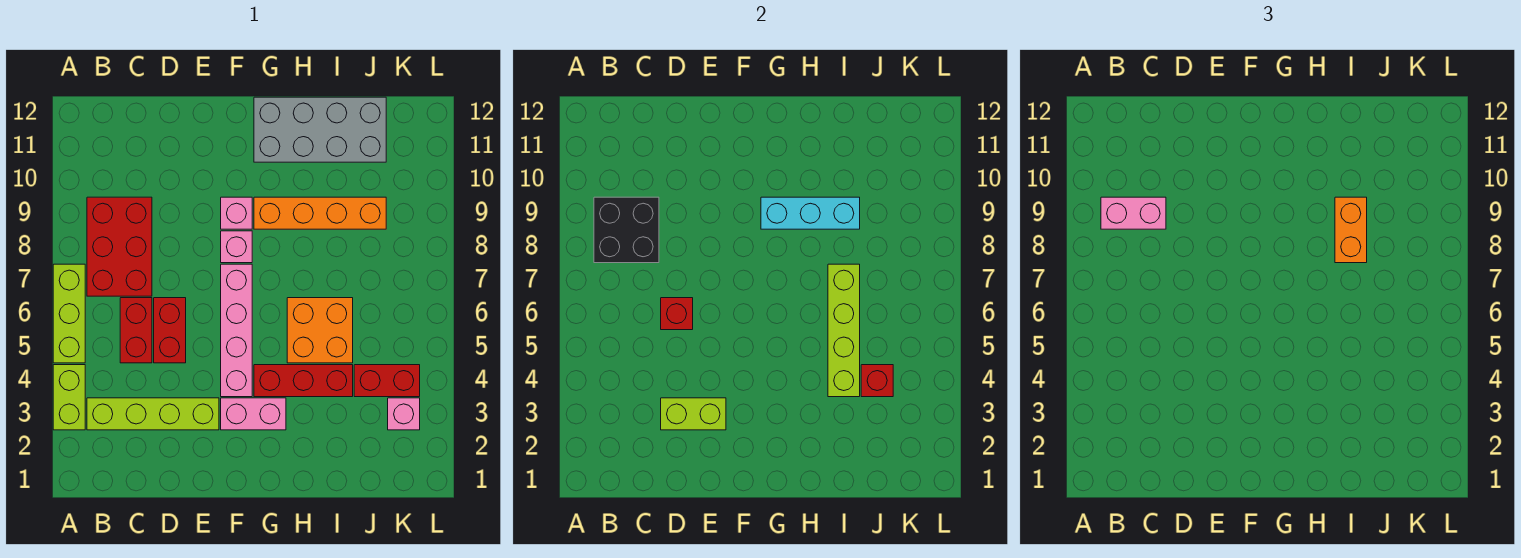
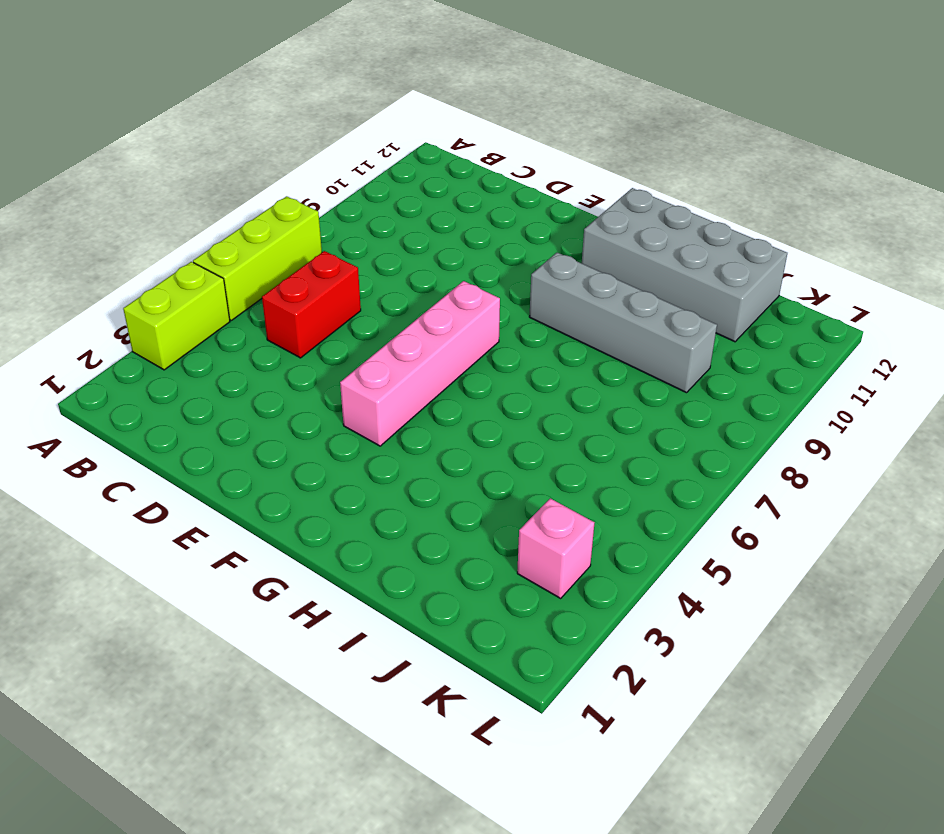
grey 1x4 brick [529,253,717,393] -> orange 1x4 brick [254,197,386,229]
none -> lime 1x4 brick [87,398,219,430]
none -> red 2x3 brick [87,197,152,296]
none -> red 1x2 brick [154,298,186,363]

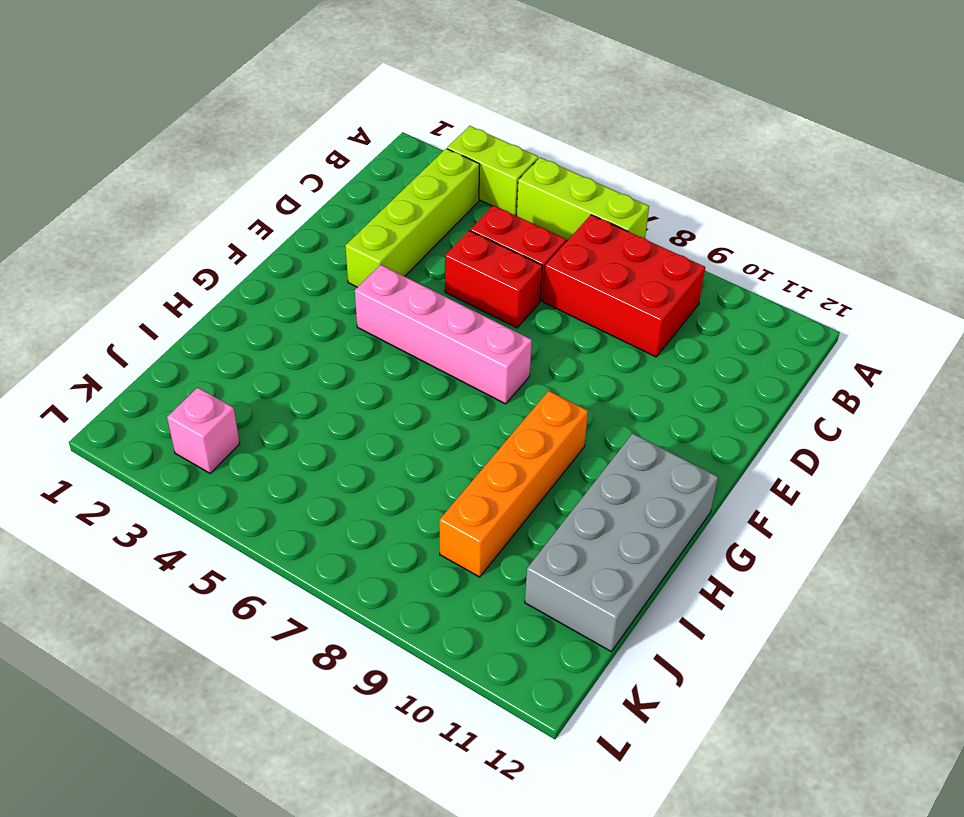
none -> pink 1x2 brick [221,398,286,430]
none -> pink 1x1 brick [221,231,252,263]
none -> pink 1x1 brick [221,197,252,229]

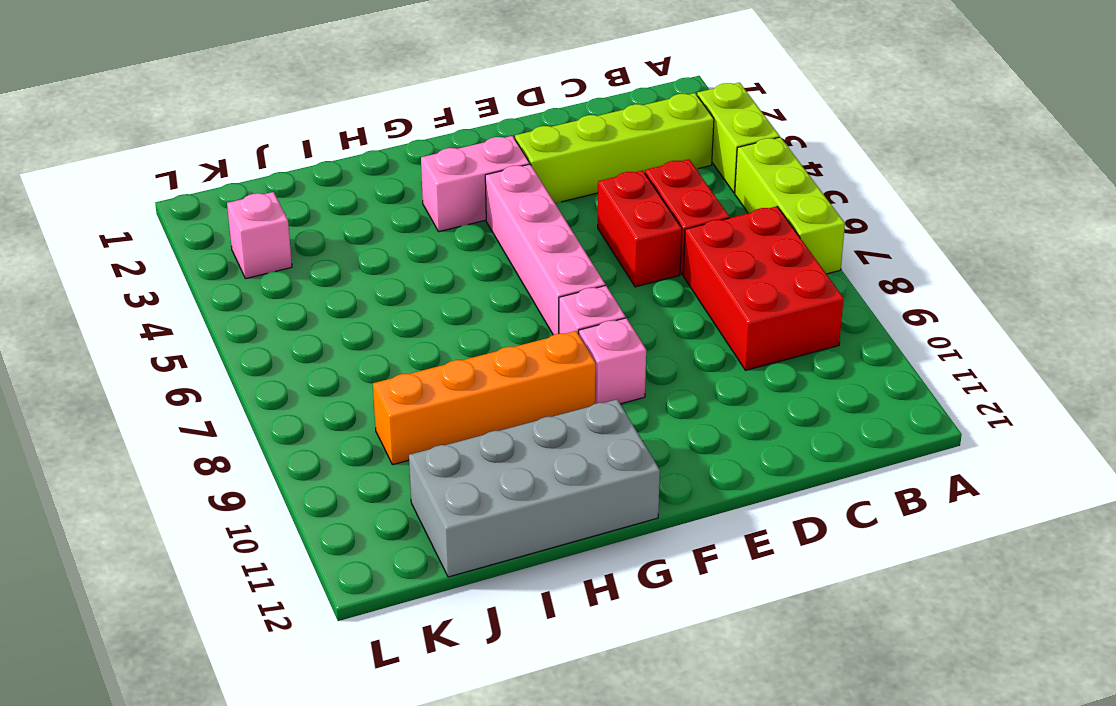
none -> red 1x3 brick [254,365,353,397]
none -> orange 2x2 brick [287,298,353,363]
none -> red 1x2 brick [354,365,420,397]

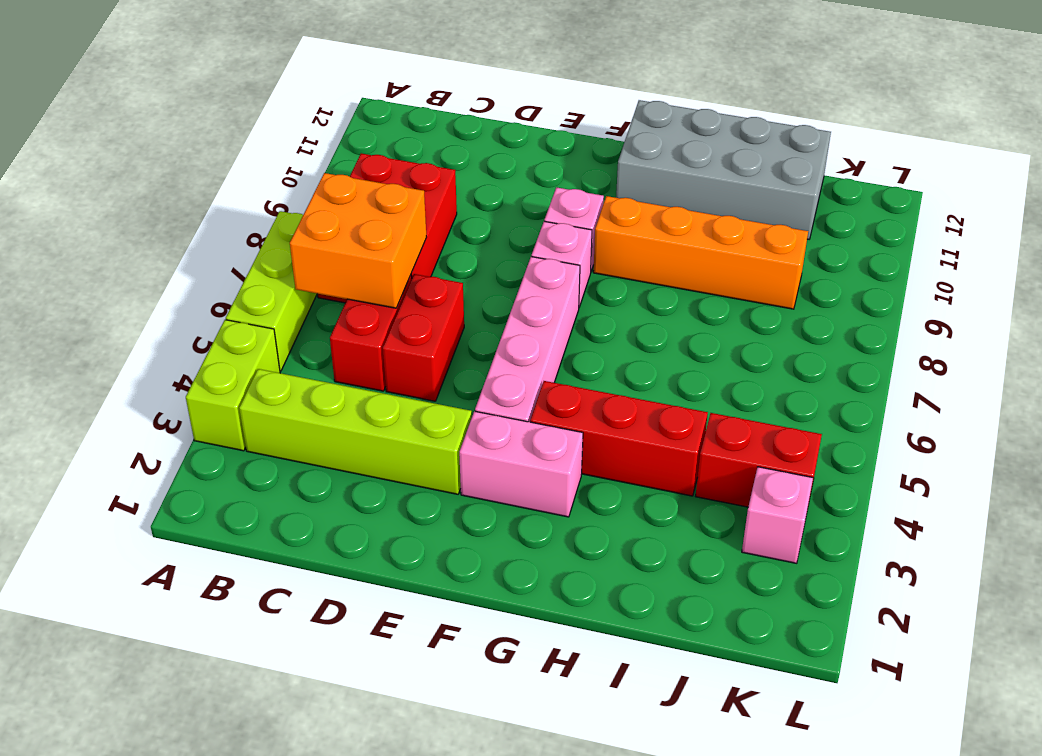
orange 2x2 brick [290,173,426,308] -> orange 2x2 brick moved to [287,298,353,363]
none -> black 2x2 brick [594,197,659,263]
none -> lime 1x2 brick [661,398,726,430]
none -> red 1x1 brick [661,298,693,330]

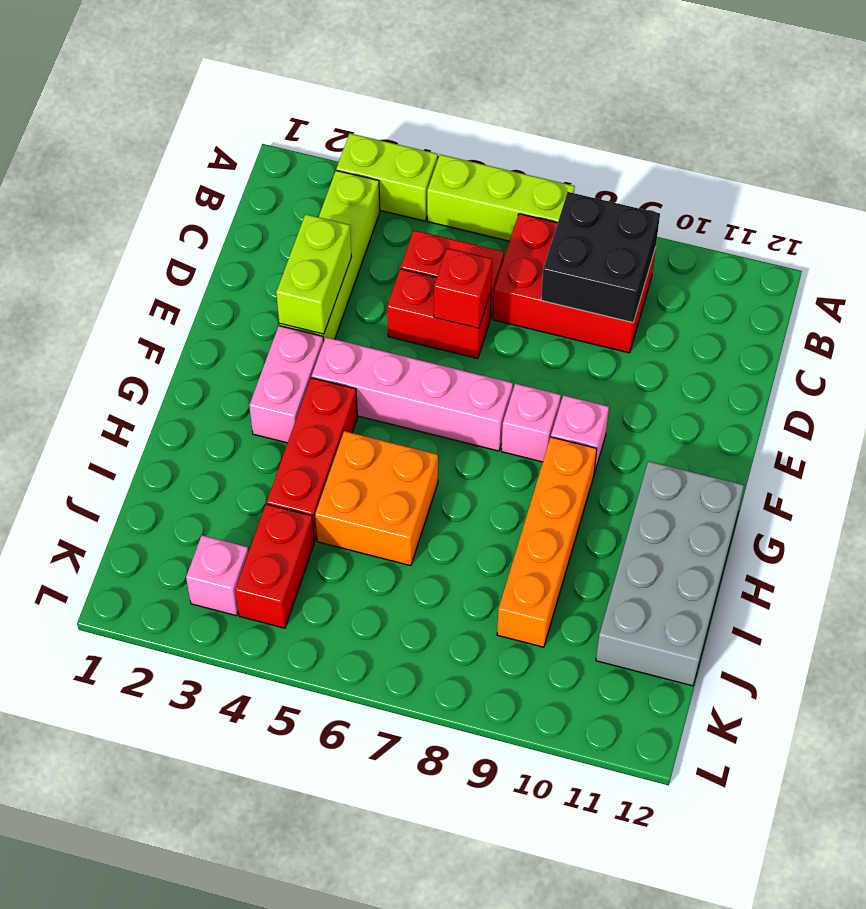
none -> cyan 1x3 brick [761,197,860,229]
none -> lime 1x4 brick [828,264,860,397]
none -> red 1x1 brick [861,365,893,397]

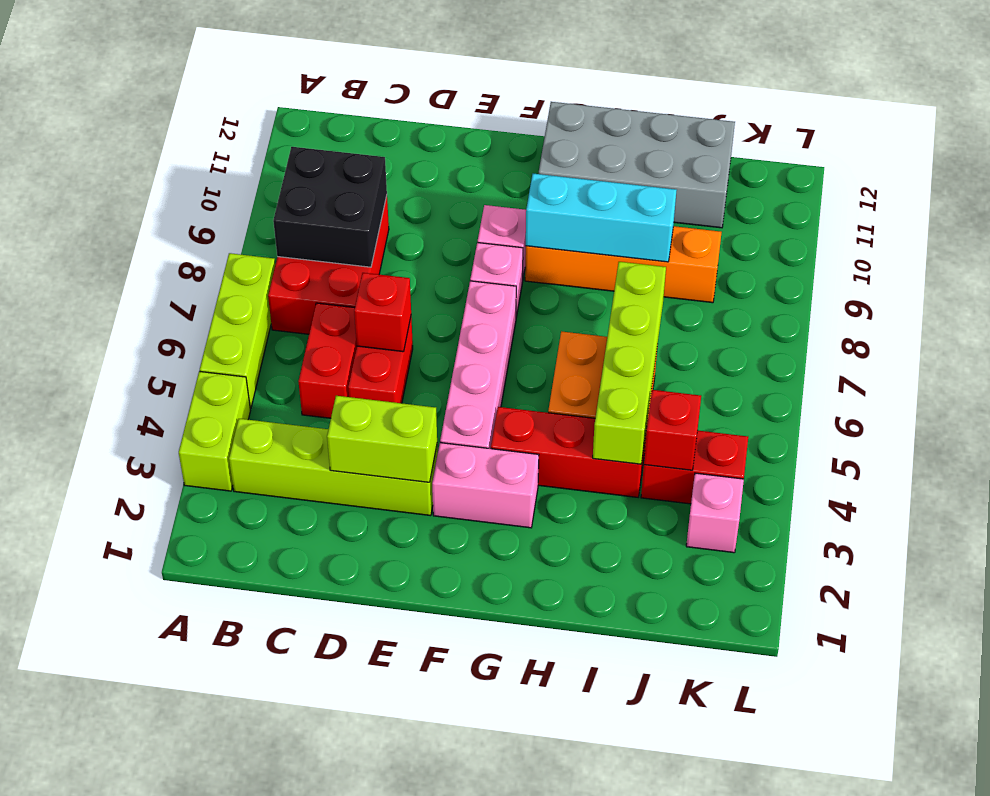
none -> pink 1x2 brick [1101,197,1166,229]
none -> orange 1x2 brick [1335,197,1367,263]

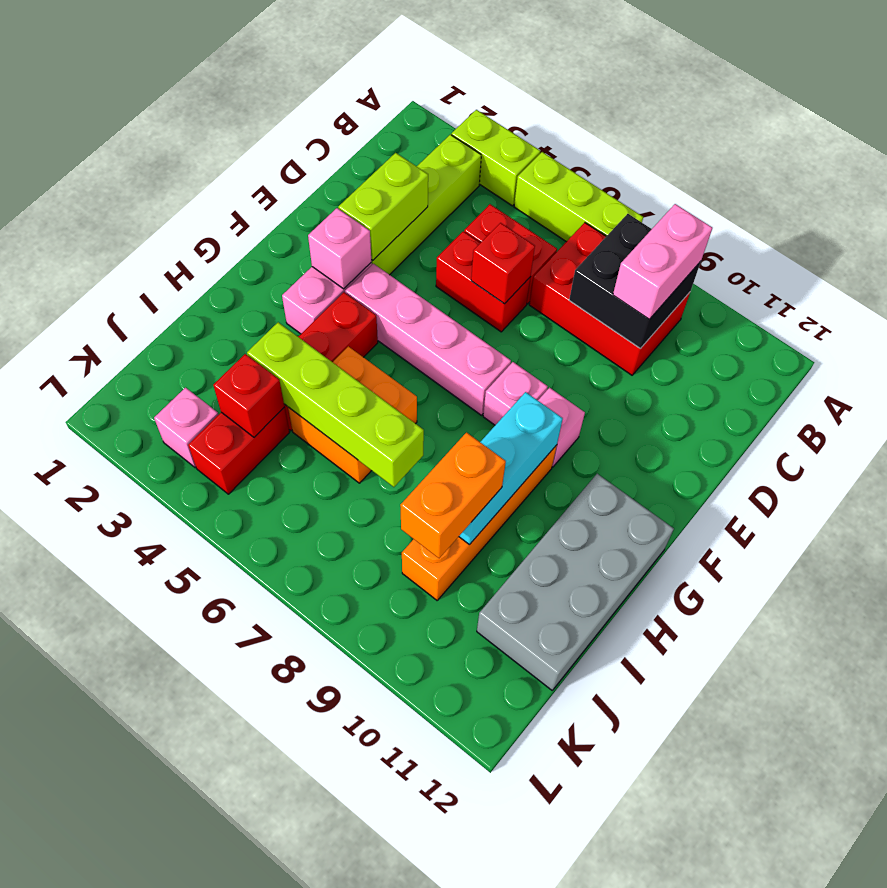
pink 1x1 brick [308,208,371,289] -> none
orange 1x2 brick [400,433,506,558] -> orange 1x2 brick turned to [1335,197,1367,263]

